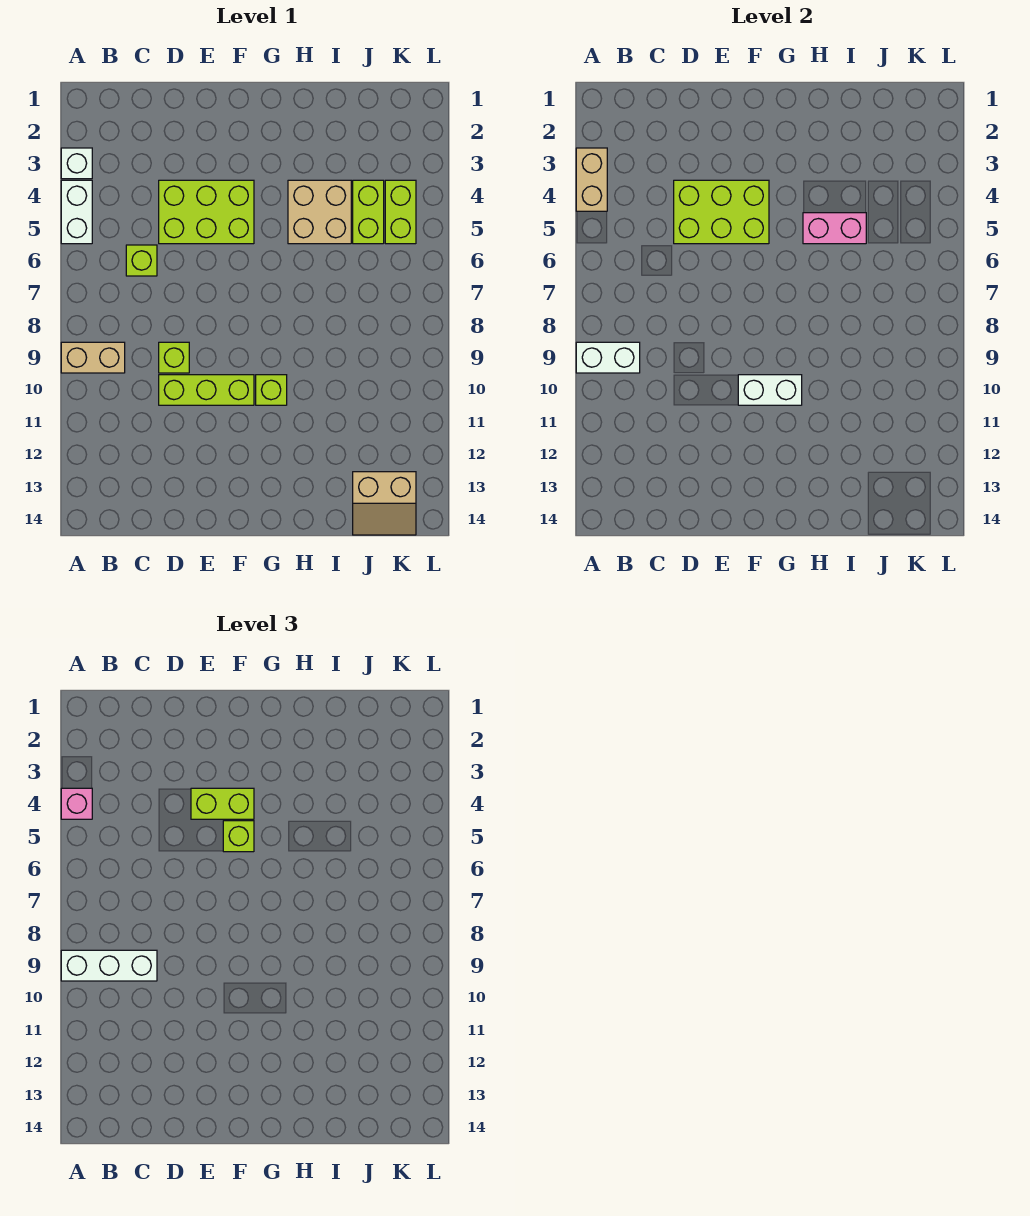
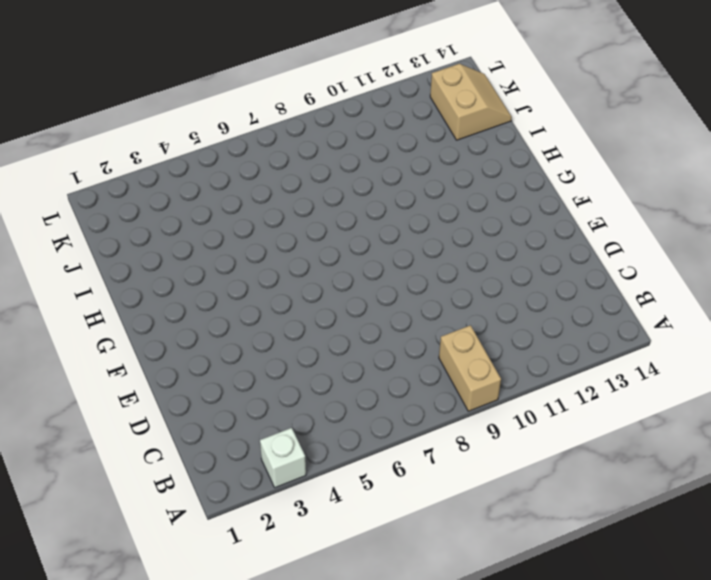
none -> white 1x2 brick [61,180,92,244]
none -> lime 1x1 brick [126,245,157,276]
none -> lime 2x3 brick [159,180,254,244]

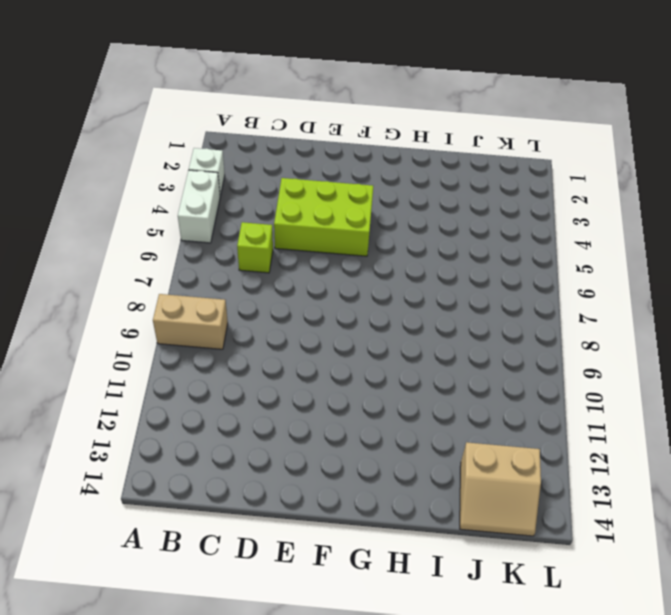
none -> lime 1x1 brick [159,342,189,373]
none -> lime 1x3 brick [159,375,254,405]
none -> lime 1x1 brick [256,375,287,405]

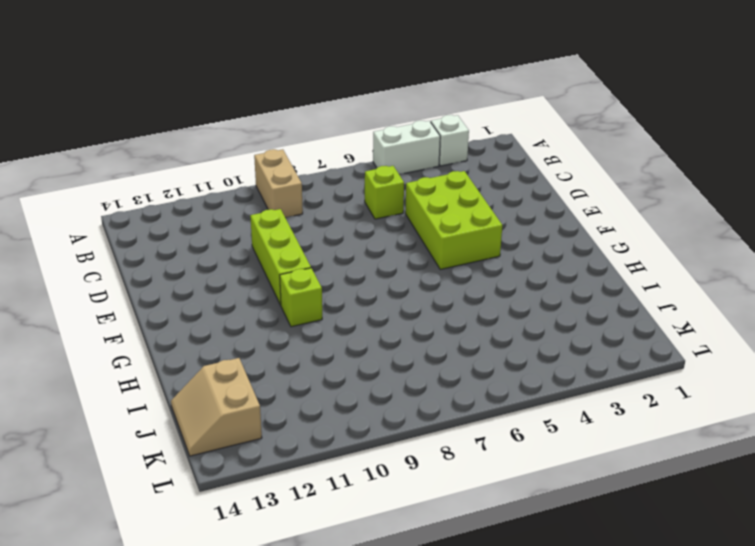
none -> lime 1x1 brick [159,342,189,373]
none -> tan 2x2 brick [288,180,351,244]
none -> lime 1x2 brick [353,180,384,244]

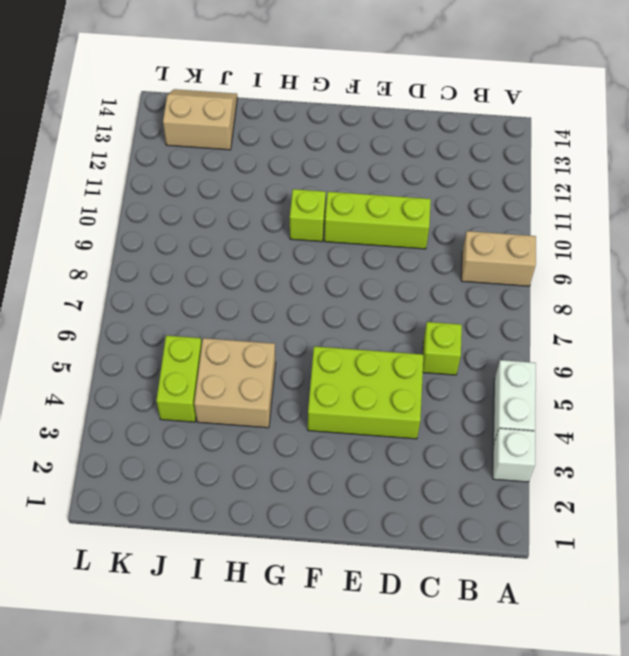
none -> lime 1x1 brick [159,342,189,373]
none -> lime 1x2 brick [385,180,416,244]
none -> tan 1x2 brick [576,148,607,211]

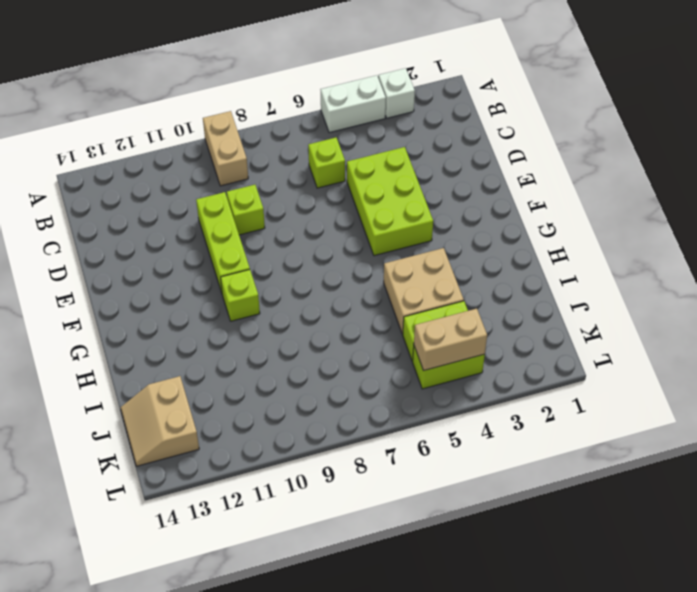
tan 1x2 brick [414,309,487,371] -> tan 1x2 brick moved to [576,148,607,211]
none -> white 1x2 brick [576,342,640,373]
none -> lime 2x3 brick [674,180,769,244]
none -> white 1x2 brick [738,375,802,405]

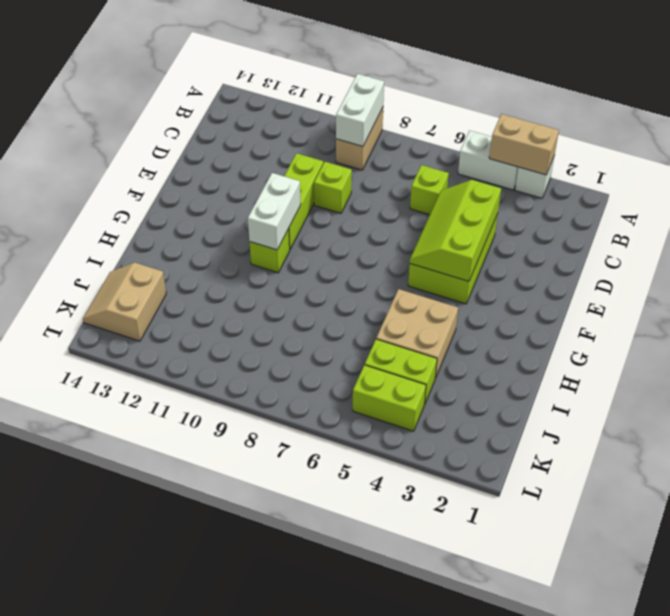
lime 2x3 slope [410,180,501,281] -> lime 2x3 brick [674,180,769,244]
none -> pink 1x2 brick [803,213,866,244]
none -> pink 1x1 brick [61,788,92,819]
none -> white 1x3 brick [61,950,157,981]

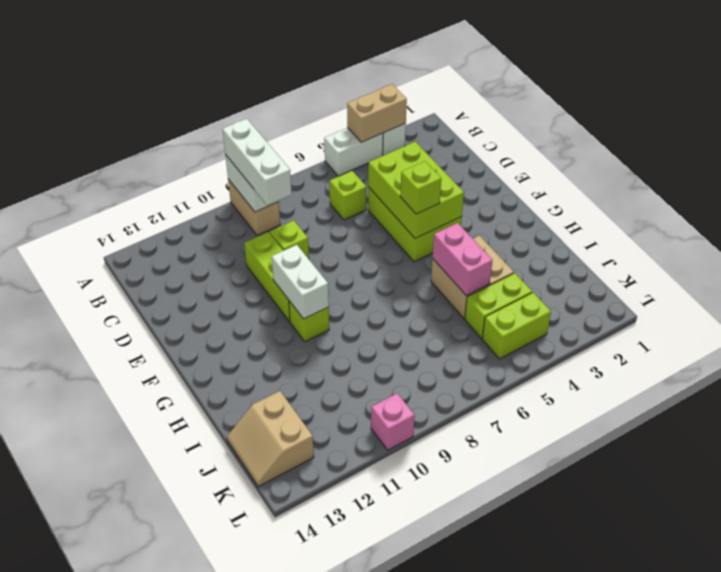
pink 1x1 brick [371,393,415,450] -> pink 1x1 brick moved to [61,788,92,819]
none -> lime 1x2 brick [191,788,254,819]

